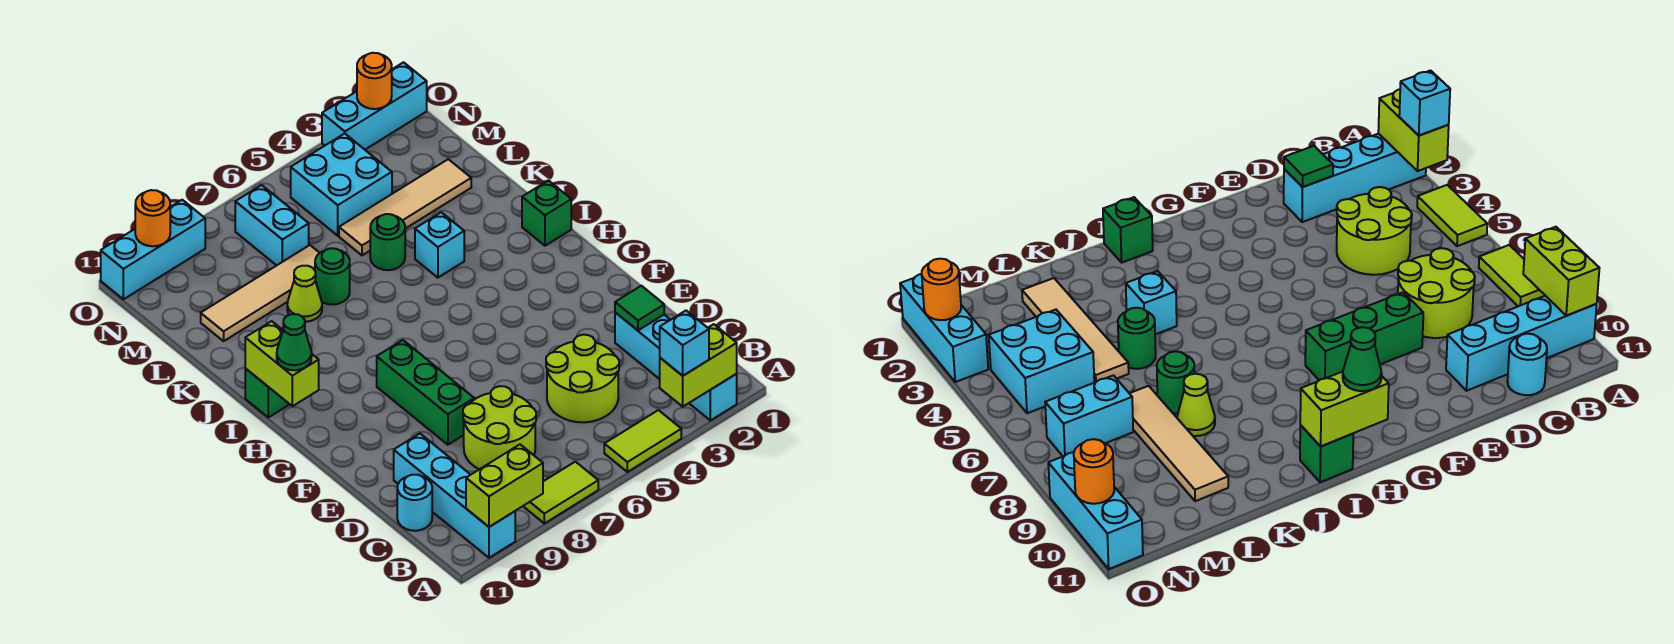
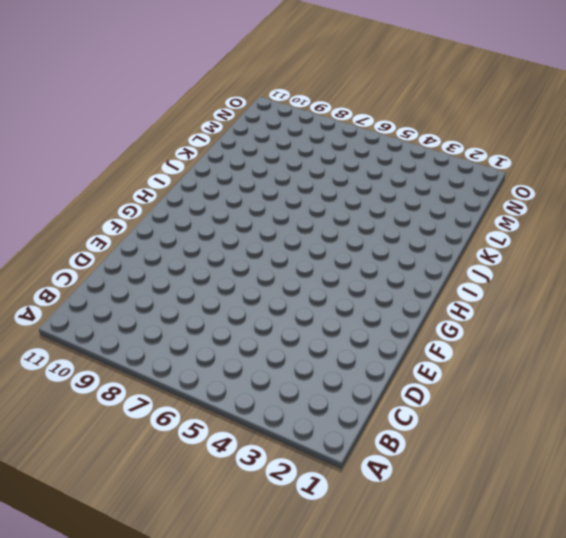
none -> cyan 1x4 brick [615,313,737,420]
none -> lime 1x2 tile [604,410,681,472]
none -> lime 1x2 tile [523,462,598,523]

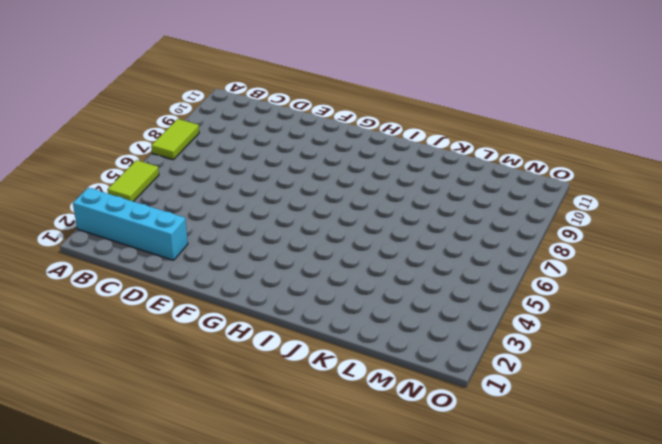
none -> cyan 1x4 brick [394,434,515,558]
none -> lime 2x2 round brick [546,335,619,422]
none -> lime 2x2 round brick [463,386,536,469]

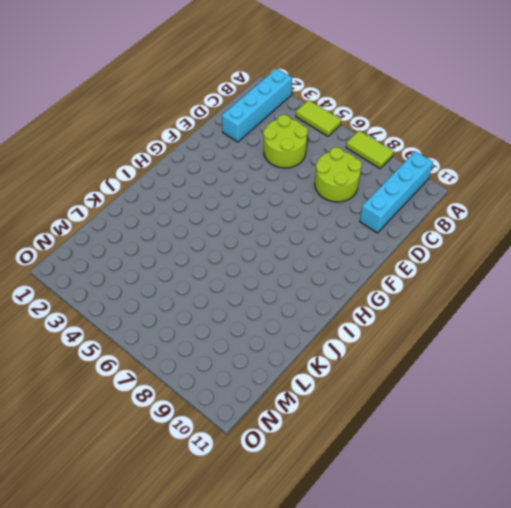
none -> cyan 1x1 round brick [397,475,432,531]
none -> green 1x3 brick [377,340,474,445]
none -> green 1x1 brick [522,180,571,246]

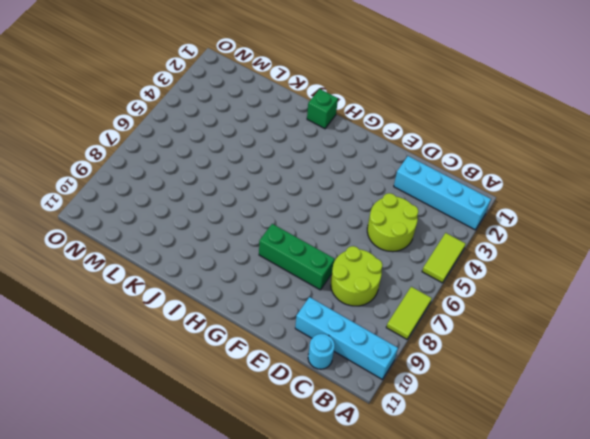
none -> green 1x1 brick [245,368,290,417]
none -> cyan 1x1 brick [415,212,464,278]
none -> green 1x1 round brick [370,214,405,270]

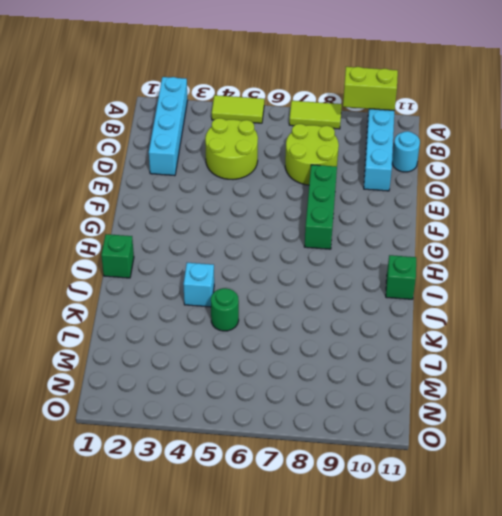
none -> green 1x1 round brick [315,248,350,305]
none -> lime 1x1 cone [287,266,322,322]
none -> tan 1x4 tile [339,159,471,255]

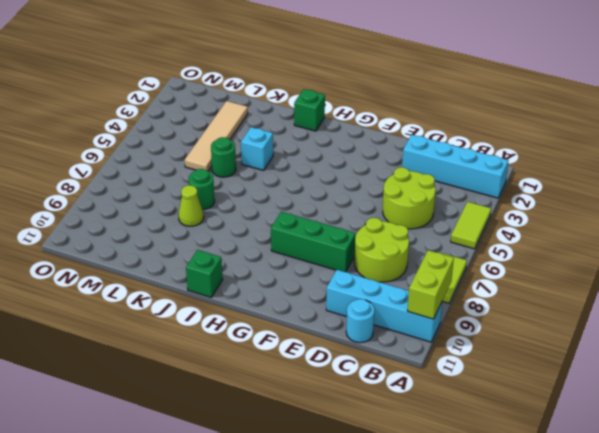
none -> tan 1x4 tile [201,245,319,341]
none -> cyan 2x2 brick [291,134,392,236]
none -> cyan 1x2 brick [235,185,309,265]

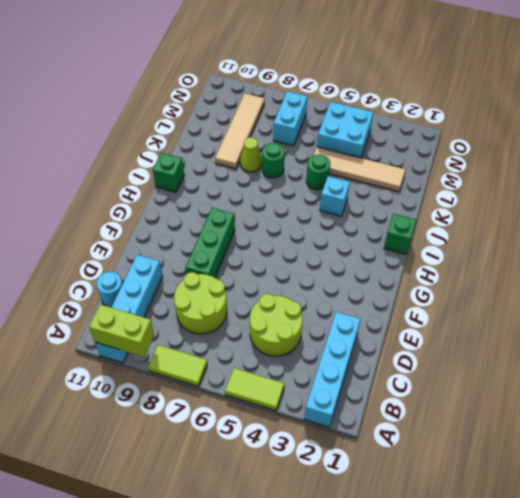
tan 1x4 tile [215,93,264,169] -> tan 1x4 tile turned to [201,245,319,341]
none -> cyan 1x3 brick [322,62,427,150]
none -> cyan 1x3 brick [101,200,205,299]
none -> lime 1x2 brick [660,324,737,407]

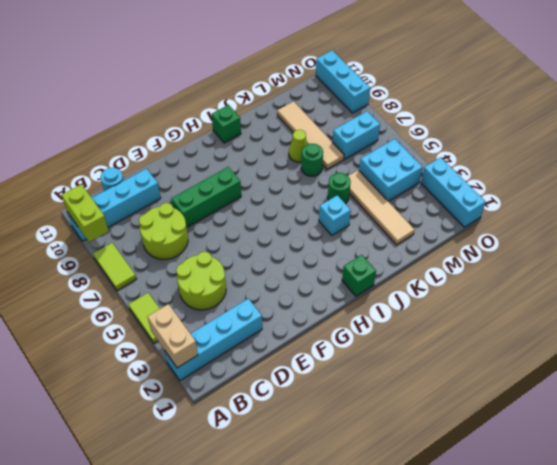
tan 1x2 brick [148,304,198,368] -> lime 1x2 brick [660,324,737,407]
none -> green 1x1 tile [615,286,664,330]
none -> lime 1x2 brick [245,321,319,406]
none -> orange 1x1 round brick [357,53,392,109]

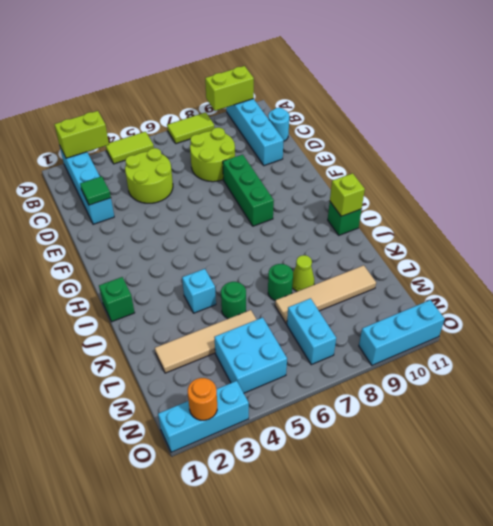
lime 1x1 brick [330,173,365,216] -> lime 1x2 brick [245,321,319,406]
none -> orange 1x1 round brick [135,190,170,246]
none -> cyan 1x1 brick [660,311,709,376]
none -> green 1x1 cone [277,314,312,370]

